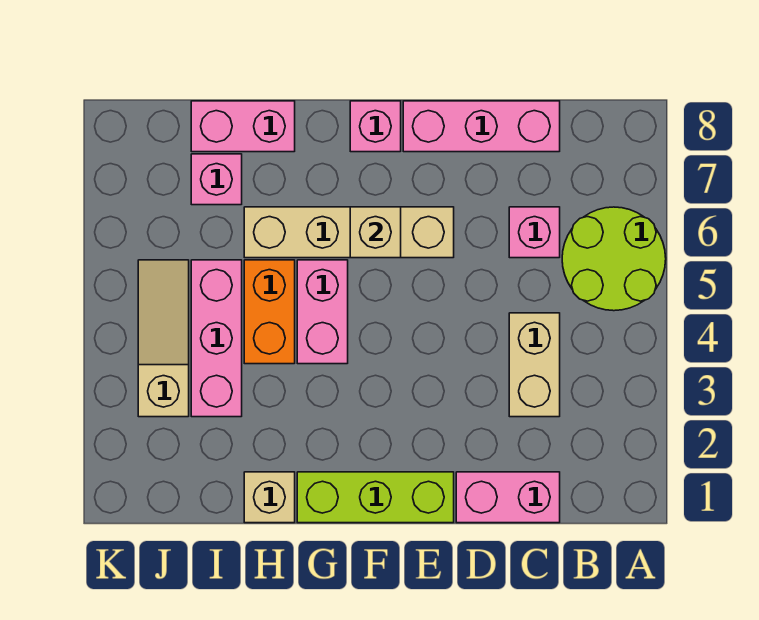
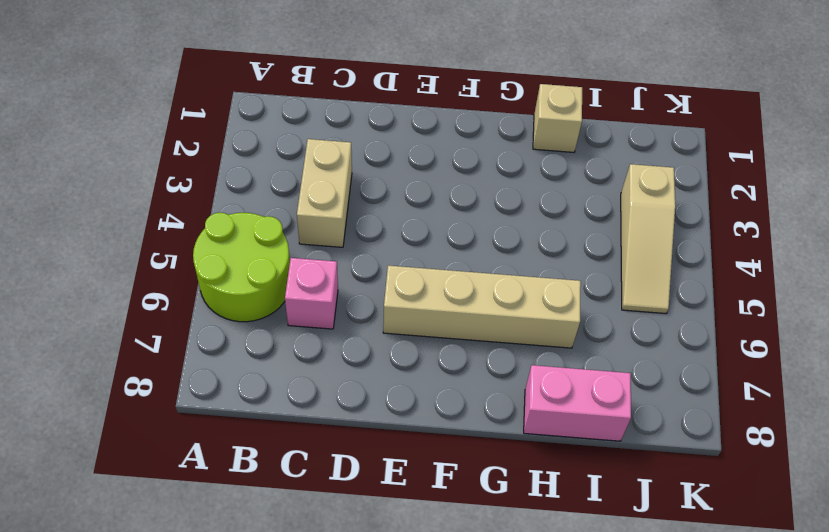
none -> pink 1x2 brick [456,472,560,523]
none -> pink 1x3 brick [403,101,560,152]
none -> lime 1x3 brick [297,472,454,523]

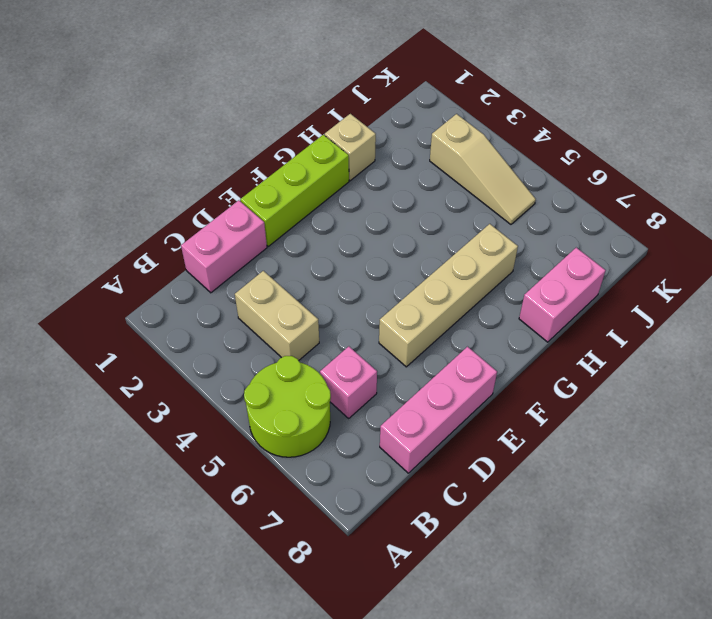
none -> pink 1x1 brick [350,101,401,152]
none -> pink 1x2 brick [297,260,348,364]
none -> orange 1x2 brick [244,260,295,364]

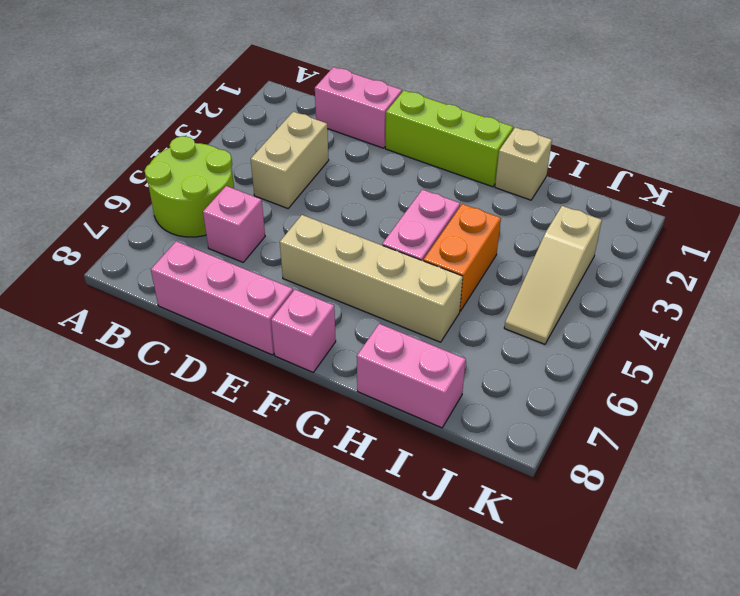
none -> pink 1x3 brick [191,260,242,417]
none -> pink 1x1 brick [191,154,242,205]
none -> tan 1x1 brick [350,207,401,258]

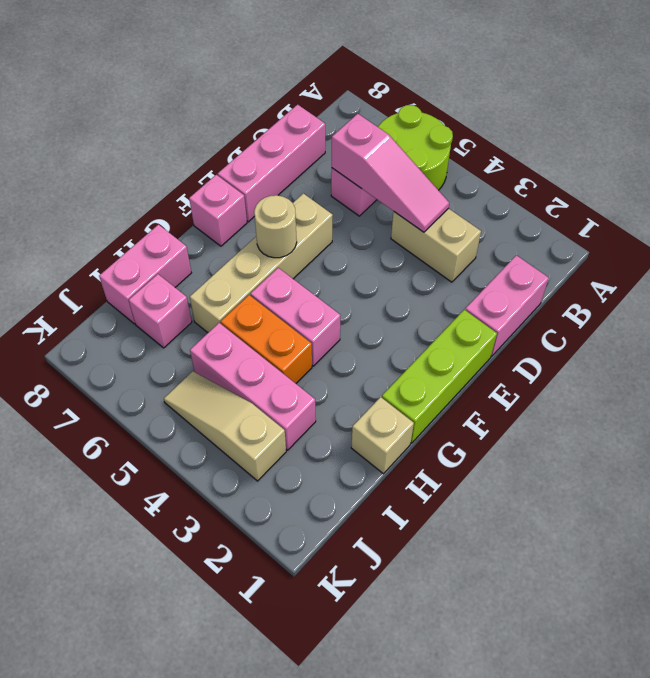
pink 1x3 slope [332,114,449,232] -> none
tan 1x1 round brick [254,195,297,258] -> tan 1x1 brick [350,207,401,258]

